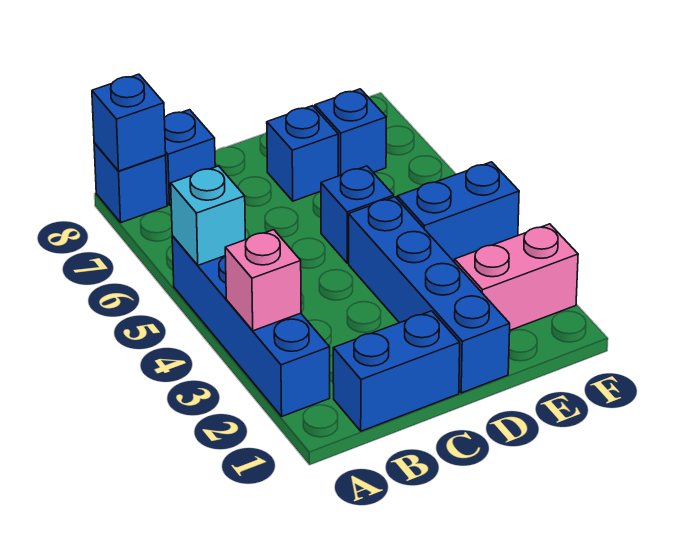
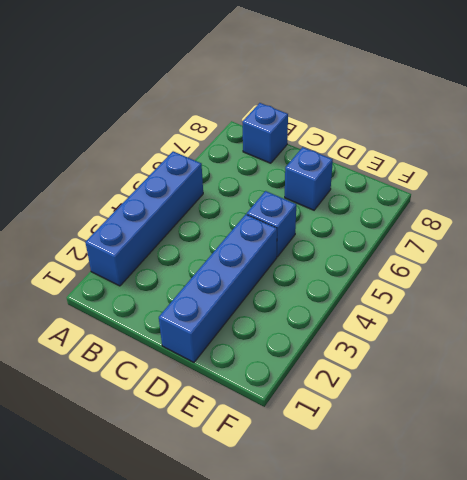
none -> blue 1x1 brick [94,143,167,223]
none -> blue 1x2 brick [333,311,460,431]
none -> pink 1x2 brick [455,224,578,330]

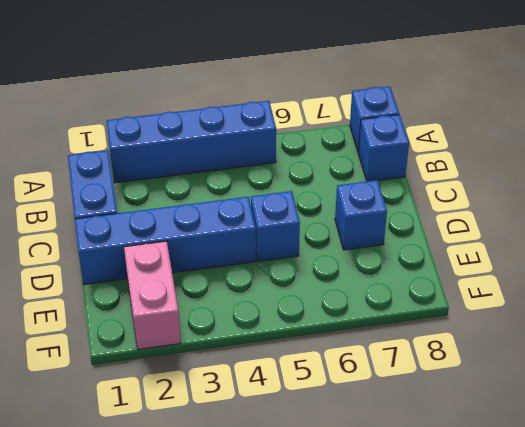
none -> blue 1x2 brick [397,162,519,262]
none -> blue 1x1 brick [315,89,386,176]
none -> pink 1x1 brick [225,230,301,331]

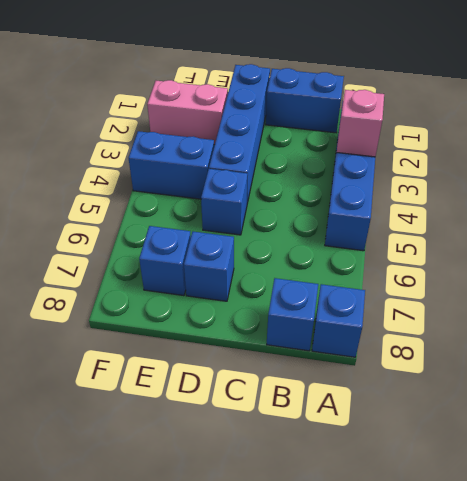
none -> cyan 1x1 brick [171,166,246,265]
none -> blue 1x1 brick [92,74,166,171]

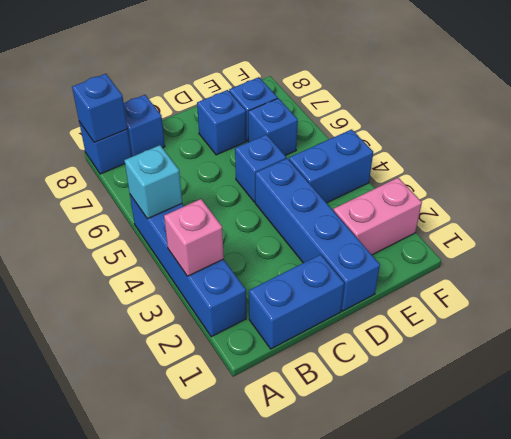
blue 1x1 brick [248,98,298,156] -> none

